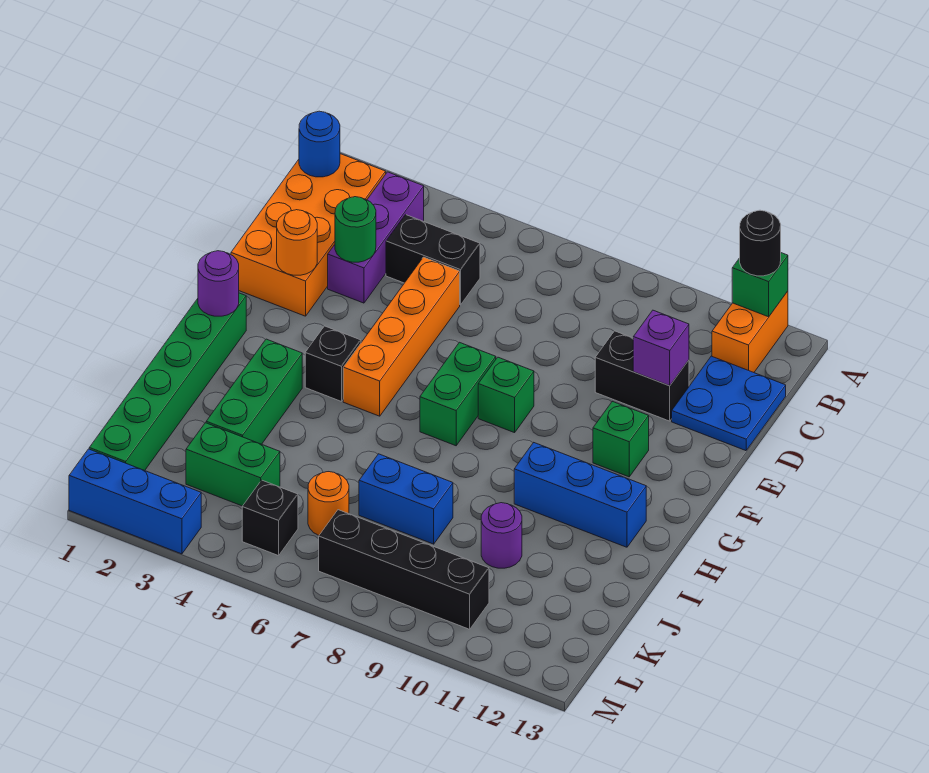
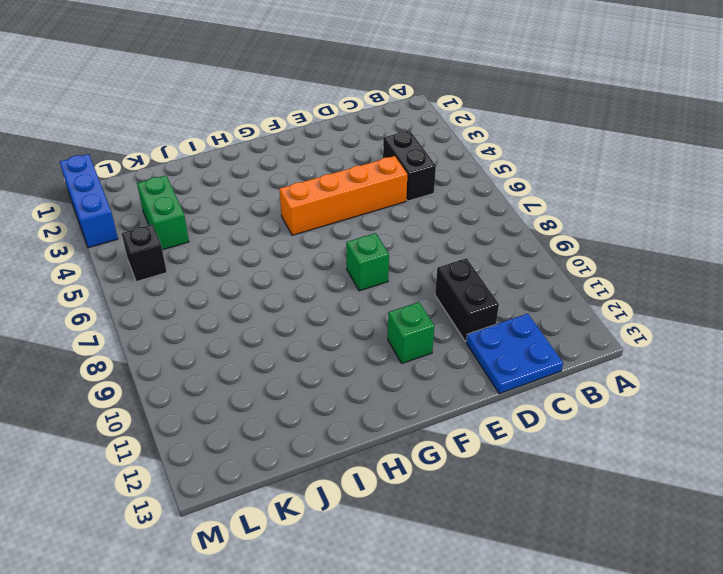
none -> orange 1x2 brick [712,291,788,372]
none -> orange 2x4 brick [231,154,386,316]
none -> purple 1x3 brick [328,172,424,303]

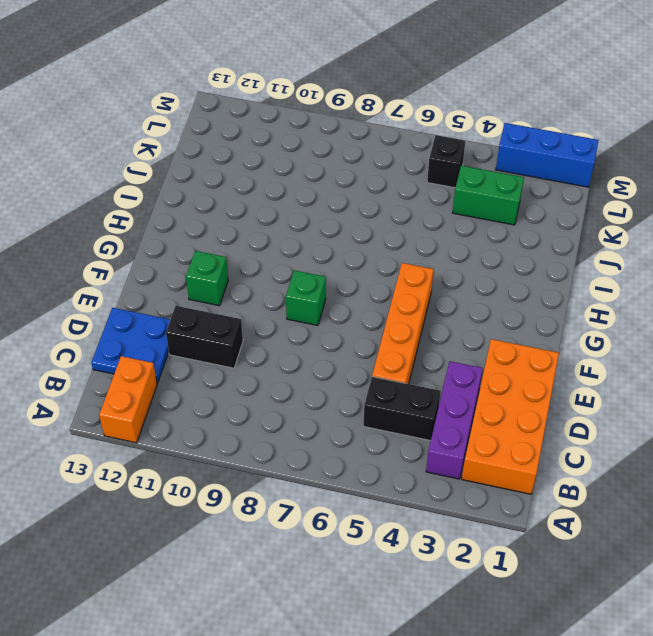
none -> green 1x2 brick [420,342,496,446]
none -> green 1x6 brick [89,293,246,471]
none -> black 1x1 brick [305,326,361,401]

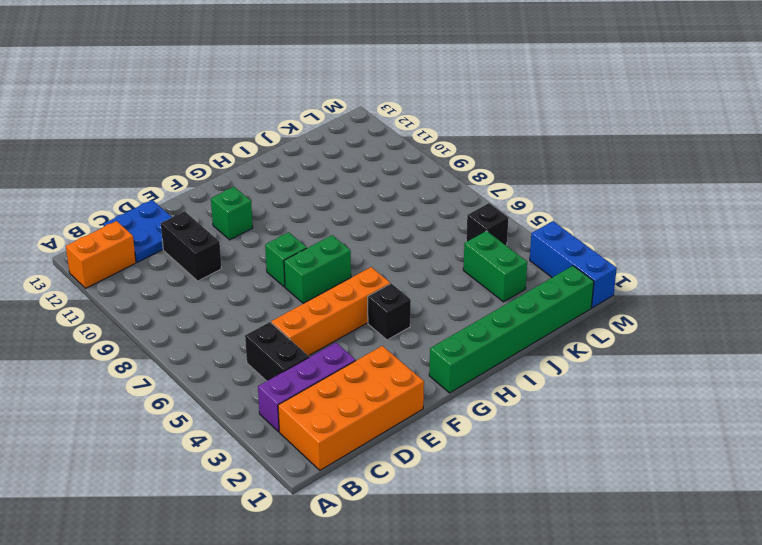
none -> green 1x3 brick [206,339,302,444]
none -> blue 1x3 brick [514,443,646,547]
none -> blue 1x2 brick [359,454,453,544]

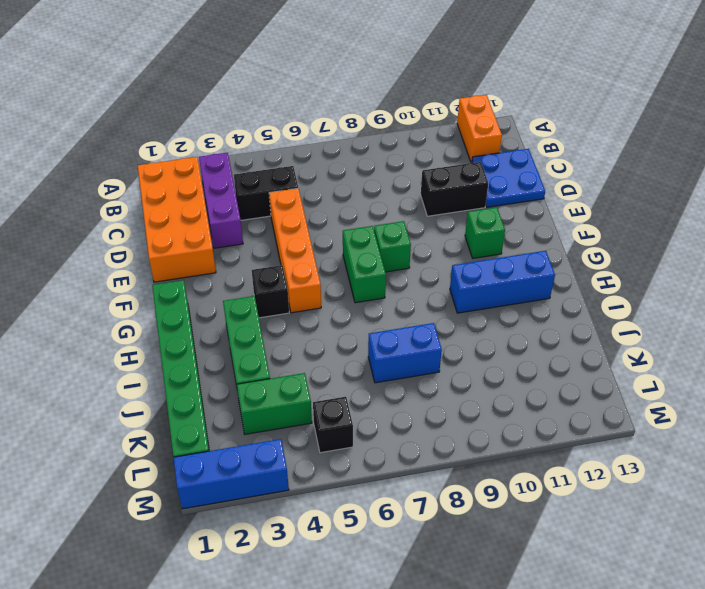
none -> purple 1x1 round brick [481,503,522,568]
none -> orange 1x1 round brick [308,472,349,535]
none -> black 1x4 brick [319,510,489,629]

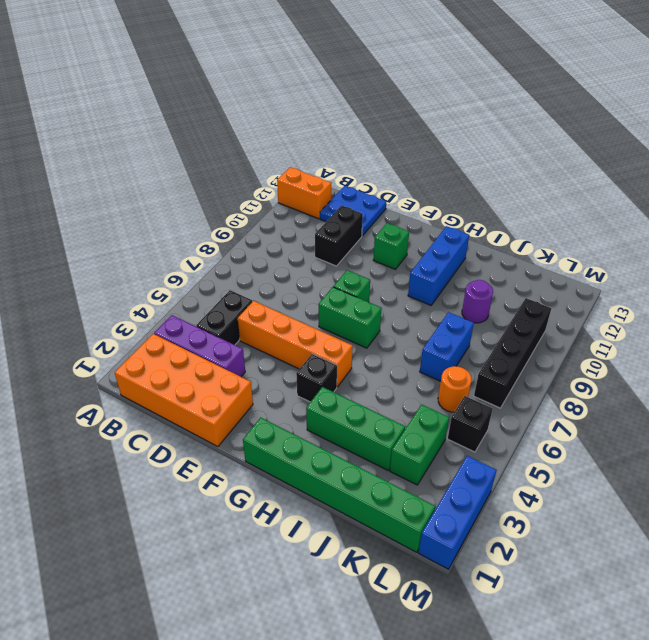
none -> green 1x1 brick [732,253,788,317]
none -> blue 1x1 round brick [299,111,340,177]
none -> green 1x1 round brick [335,197,376,262]

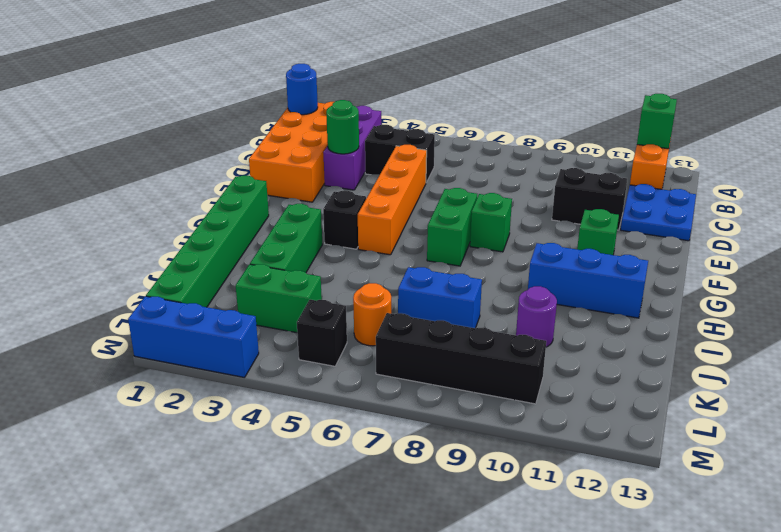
none -> purple 1x1 brick [633,310,689,386]
none -> orange 1x1 round brick [277,210,317,275]
none -> purple 1x1 round brick [198,251,239,316]

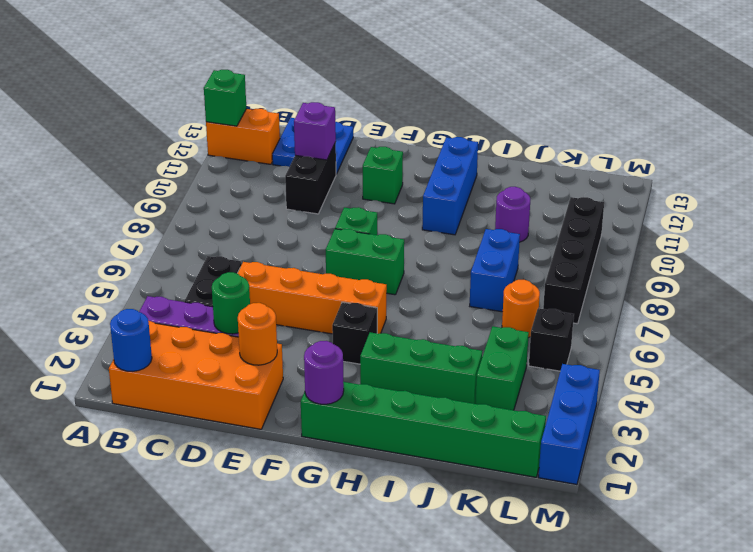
none -> black 1x1 round brick [740,210,781,276]

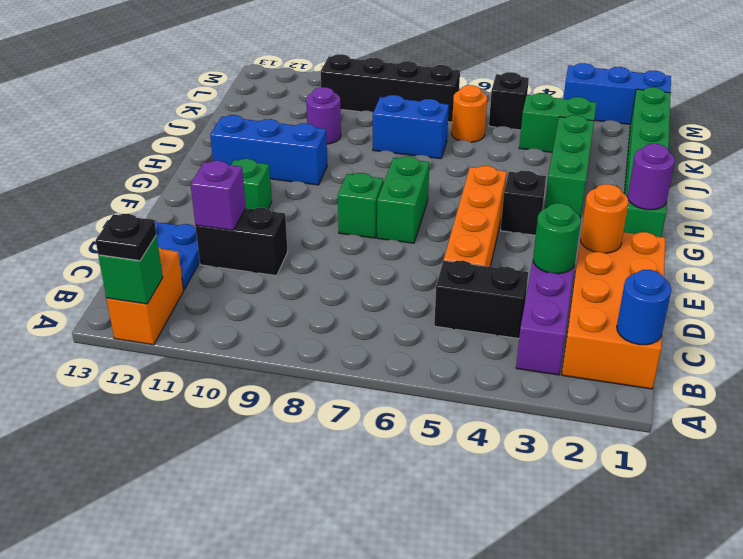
black 1x1 plate [95,214,156,261] -> black 1x1 round brick [740,210,781,276]

